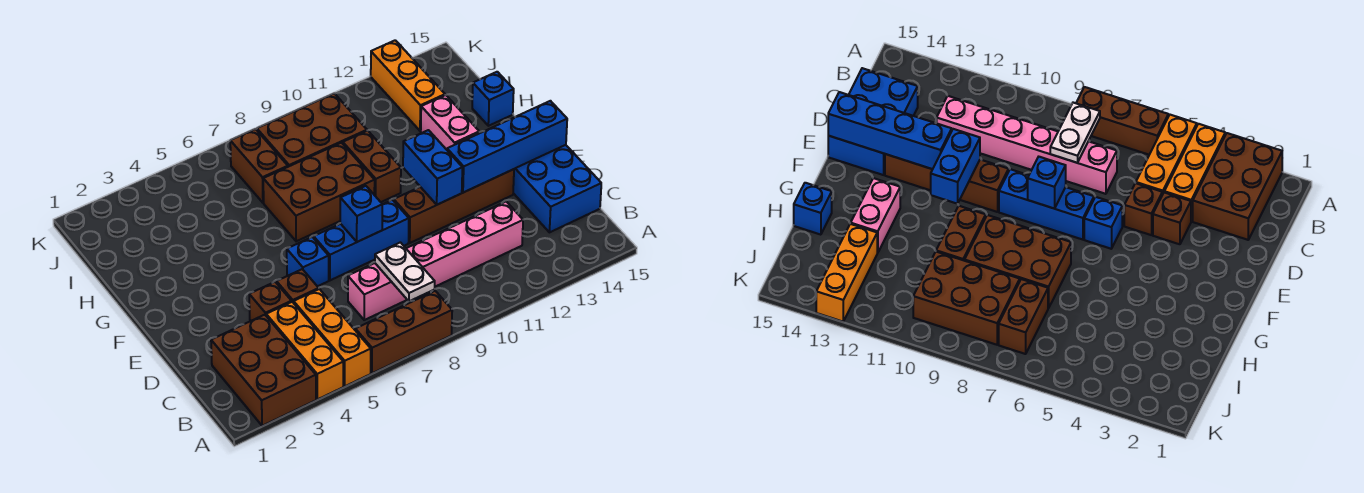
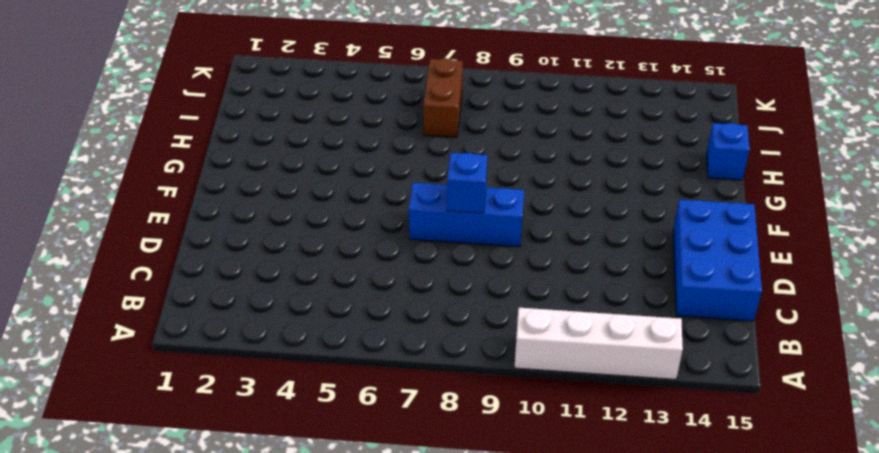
white 1x4 brick [514,308,683,379] -> none
none -> brown 2x3 brick [211,315,316,426]
none -> orange 1x3 brick [266,302,343,399]
none -> orange 1x3 brick [294,289,371,386]

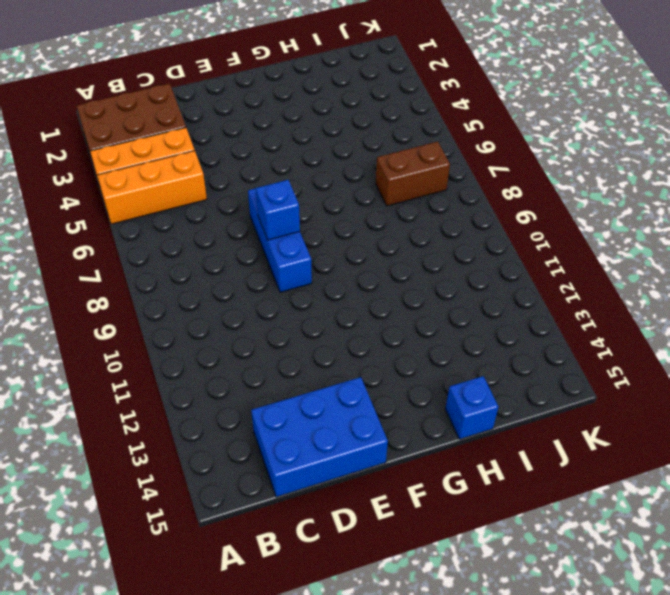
none -> brown 1x3 brick [355,291,452,373]
none -> pink 1x6 brick [348,202,523,320]
none -> brown 1x1 brick [249,282,291,321]

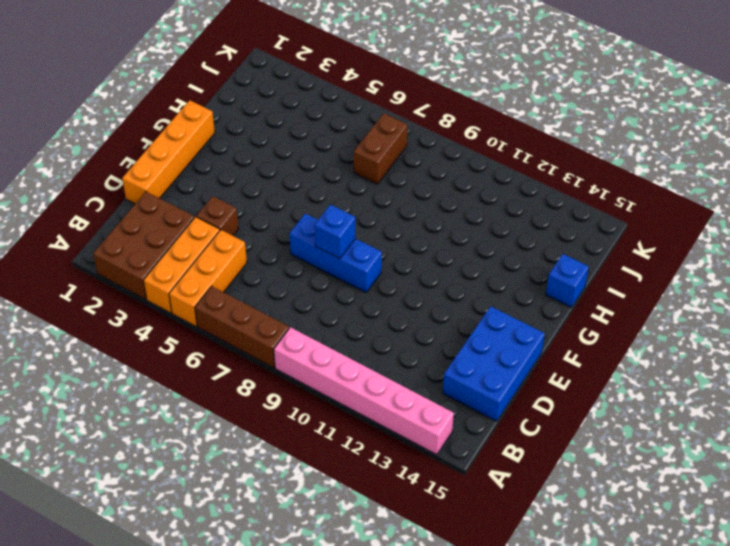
pink 1x6 brick [274,327,454,455] -> pink 1x6 brick moved to [348,202,523,320]
orange 1x4 brick [122,100,215,204] -> none
none -> brown 1x1 brick [277,269,319,303]
none -> blue 1x1 brick [287,237,329,286]
none -> brown 1x4 brick [394,169,514,243]

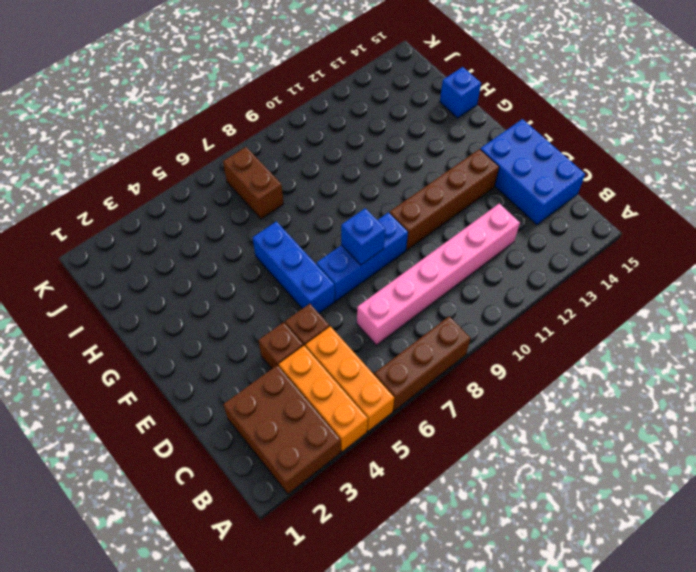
blue 1x3 brick [253,222,335,313] -> blue 1x1 brick [287,237,329,286]
none -> brown 2x3 brick [263,143,375,241]
none -> brown 1x2 brick [343,131,401,202]
none -> pink 1x2 brick [421,95,479,150]

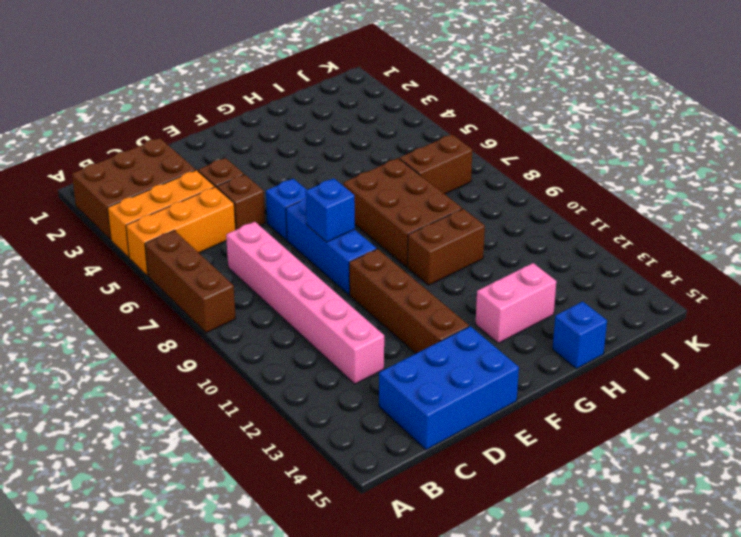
none -> brown 2x3 brick [257,93,367,167]
none -> orange 1x3 brick [371,40,445,131]
none -> white 1x2 plate [375,242,435,301]

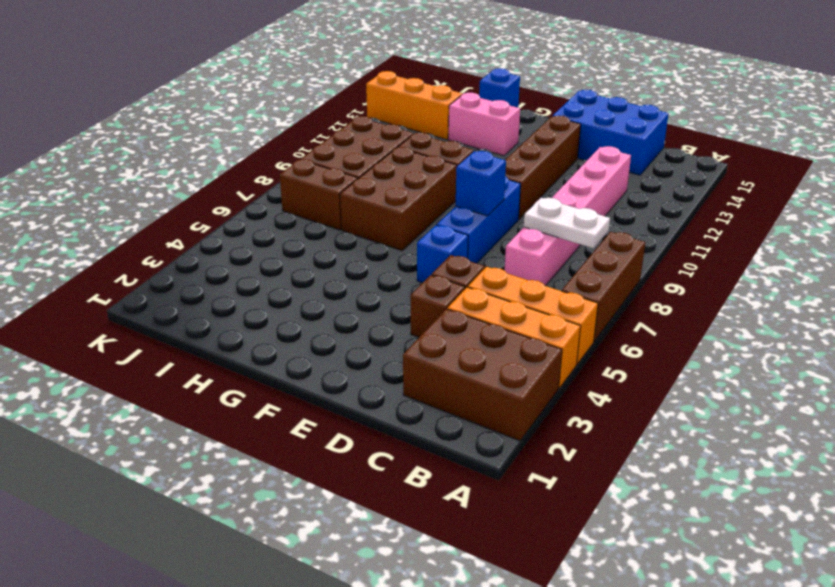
none -> blue 1x2 brick [403,130,462,205]
none -> blue 1x4 brick [447,101,567,193]

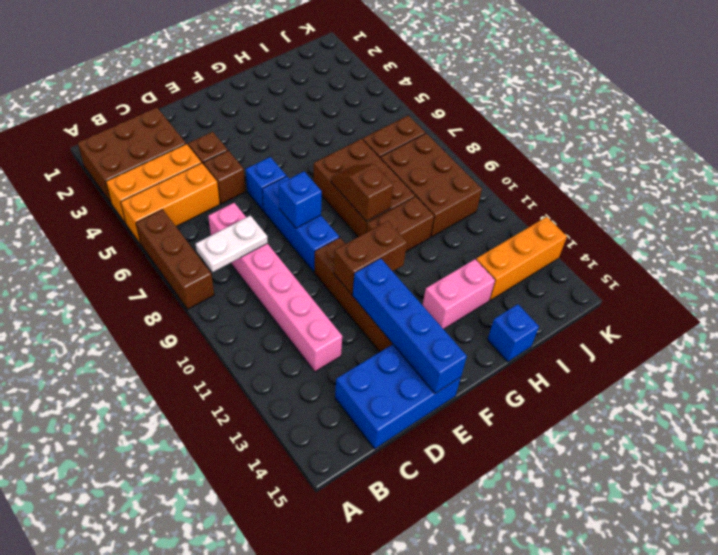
brown 1x2 brick [333,221,407,295] -> blue 1x2 brick [403,130,462,205]
brown 1x2 slope [331,164,393,221] -> none

